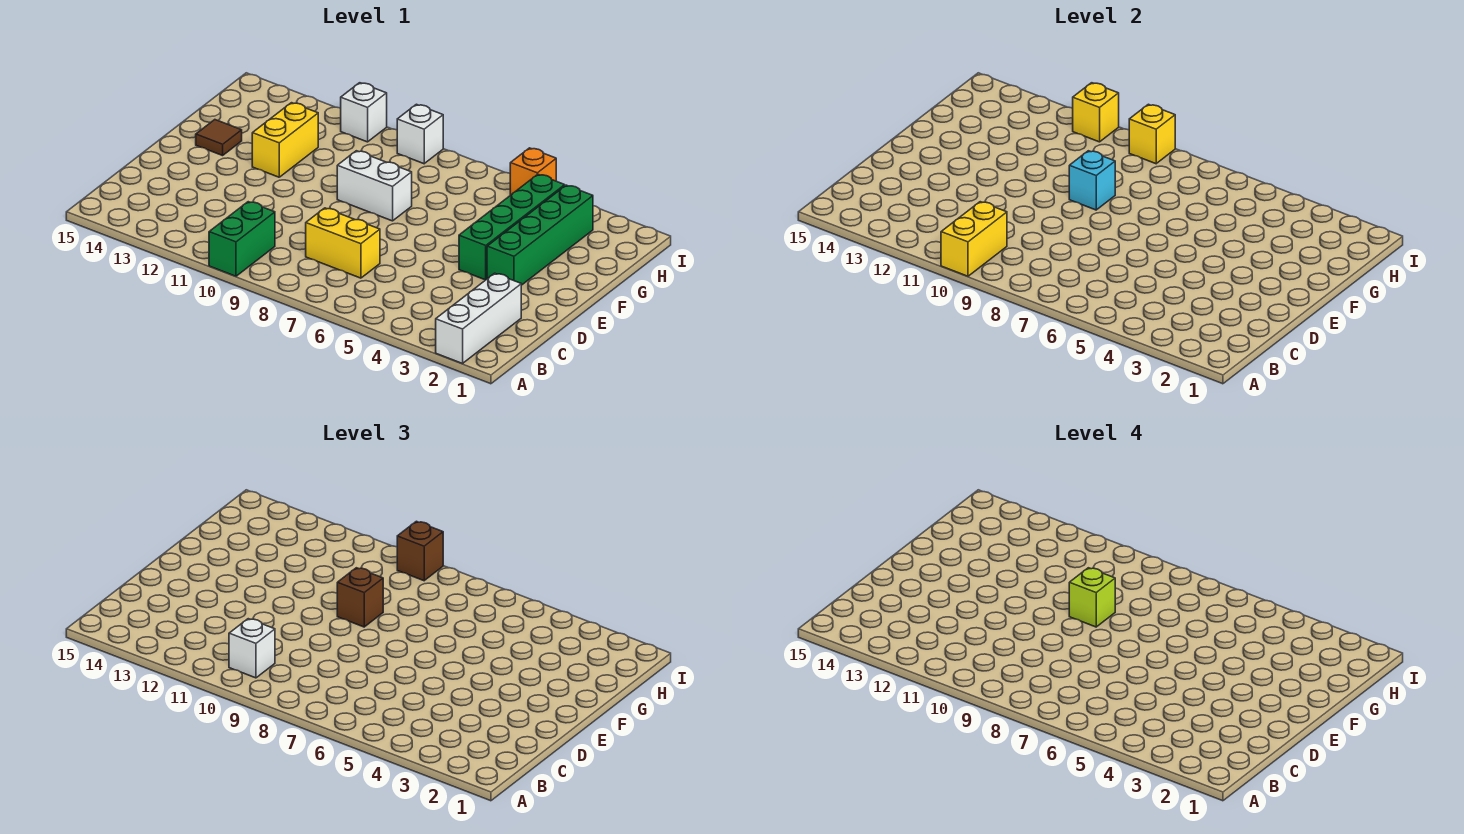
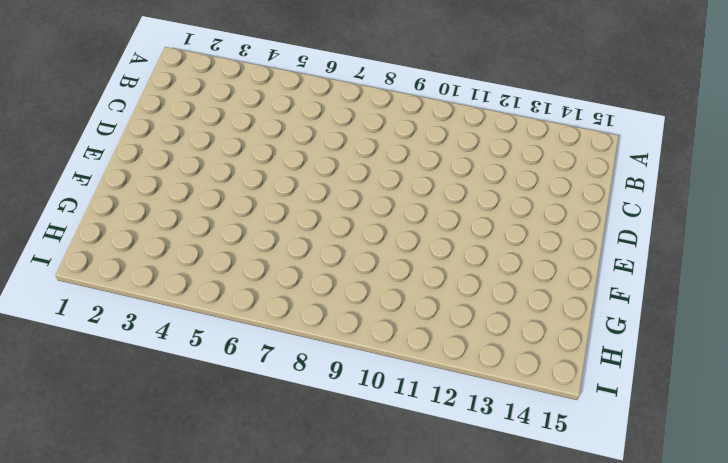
none -> white 1x3 brick [436,273,521,364]
none -> green 1x2 brick [209,202,275,276]
none -> yellow 1x2 brick [306,208,380,278]

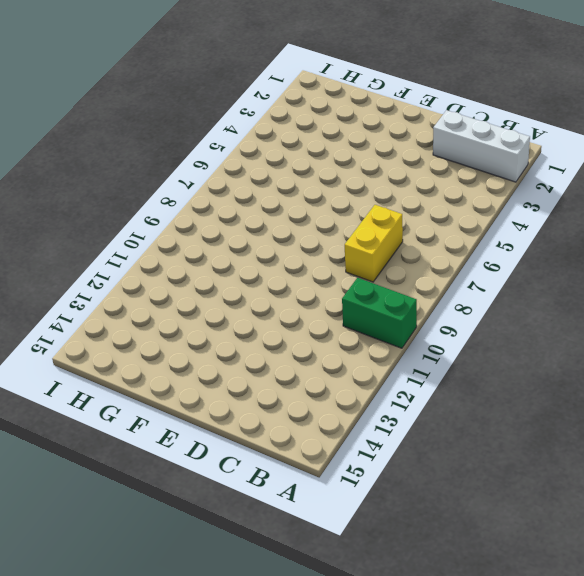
none -> green 1x4 brick [487,185,593,285]
none -> green 1x4 brick [459,174,565,280]
none -> white 1x2 brick [337,151,412,221]

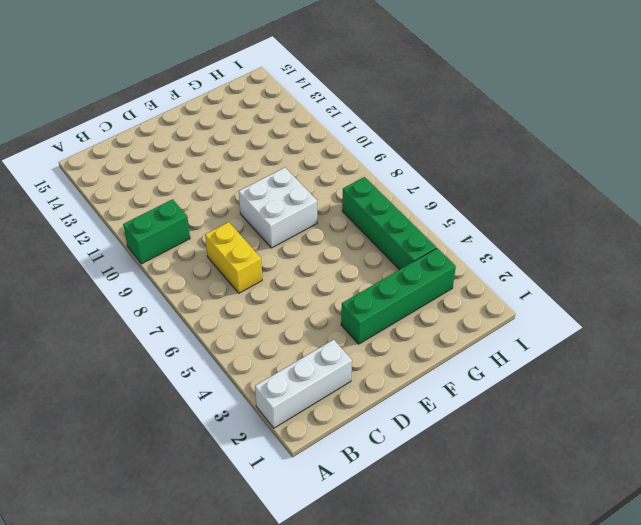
white 2x2 brick [239,168,317,248] -> white 1x2 brick [337,151,412,221]
green 1x4 brick [342,177,436,270] -> green 1x4 brick turned to [459,174,565,280]
none -> yellow 1x2 brick [252,103,318,177]
none -> brown 1x1 tile [196,120,242,156]
none -> orange 1x1 brick [510,148,556,195]

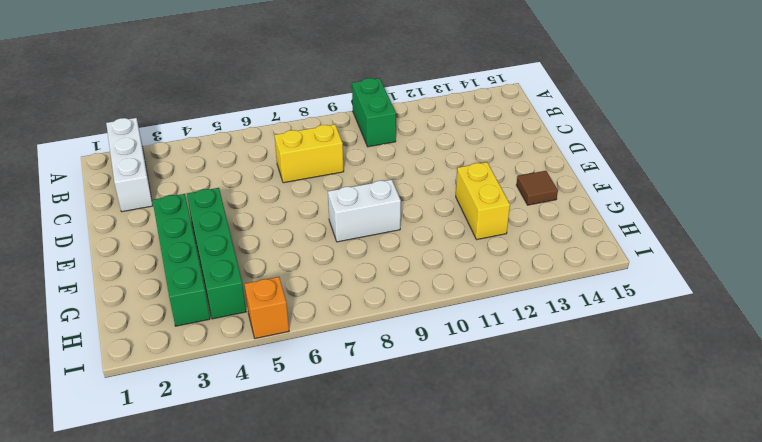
none -> white 1x1 brick [397,104,443,164]
none -> white 1x1 brick [341,83,387,142]
none -> yellow 1x2 brick [941,202,1007,276]

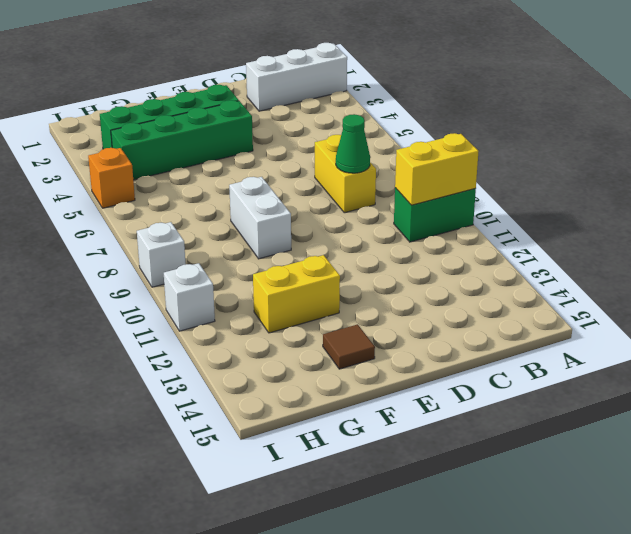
green 1x1 cone [336,114,370,173] -> none
none -> cyan 1x1 brick [1069,151,1115,210]
none -> yellow 1x1 brick [1129,104,1175,164]
none -> yellow 1x1 brick [1073,83,1119,142]

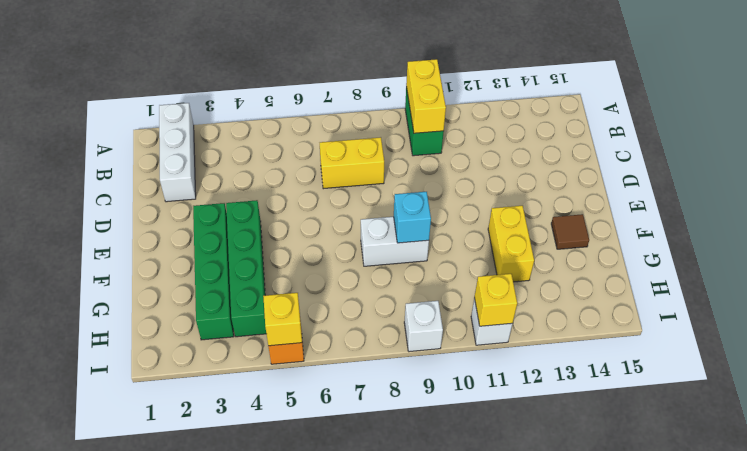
yellow 1x1 brick [263,293,302,346] -> yellow 1x1 brick moved to [1129,104,1175,164]
none -> white 1x1 brick [229,619,275,678]
none -> brown 1x1 brick [337,568,383,627]
none -> brown 1x1 brick [397,521,443,581]

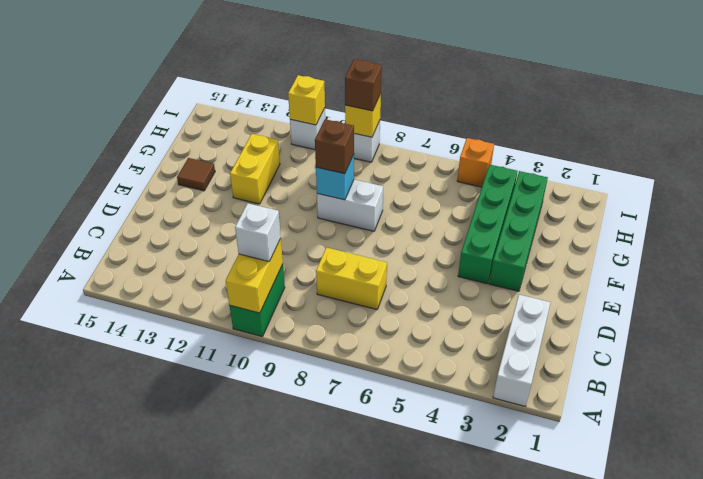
none -> lime 1x1 brick [1069,568,1115,627]

